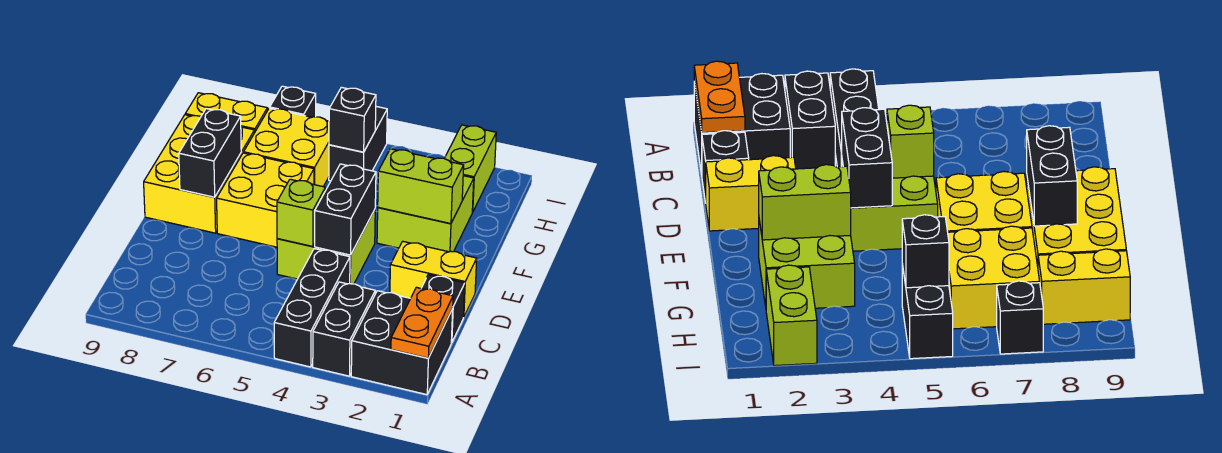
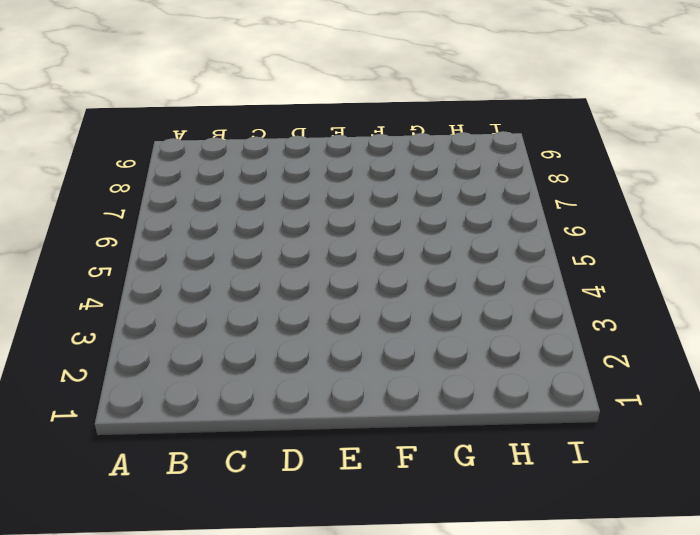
none -> black 2x2 brick [351,291,453,395]
none -> black 1x2 brick [313,282,375,376]
none -> black 1x3 brick [274,249,350,367]

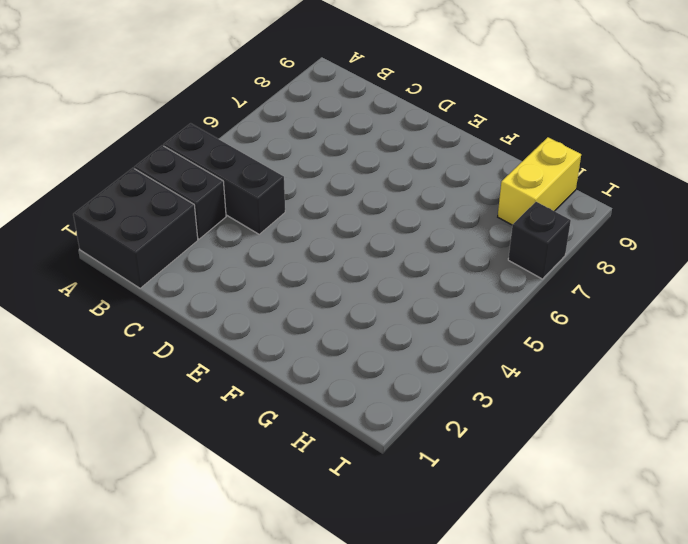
none -> black 1x1 brick [421,275,465,343]
none -> yellow 1x2 brick [390,241,477,317]
none -> lime 2x2 brick [277,210,375,284]

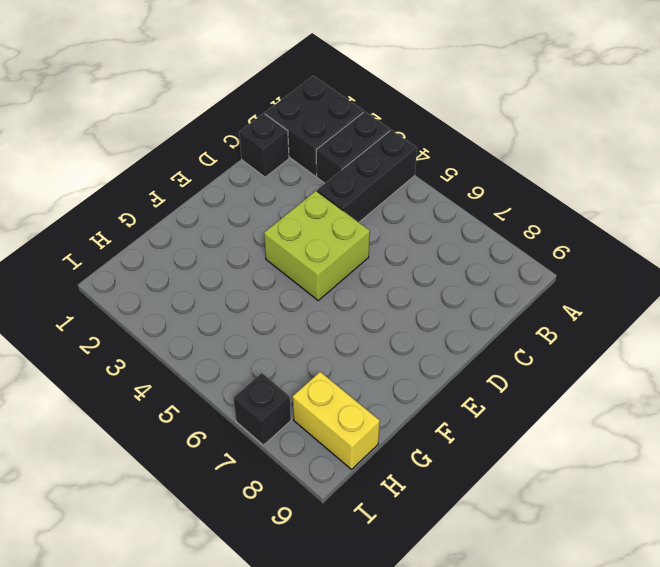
none -> yellow 1x2 brick [390,241,477,317]
none -> yellow 2x2 brick [217,153,314,247]
none -> yellow 2x3 brick [144,115,254,233]

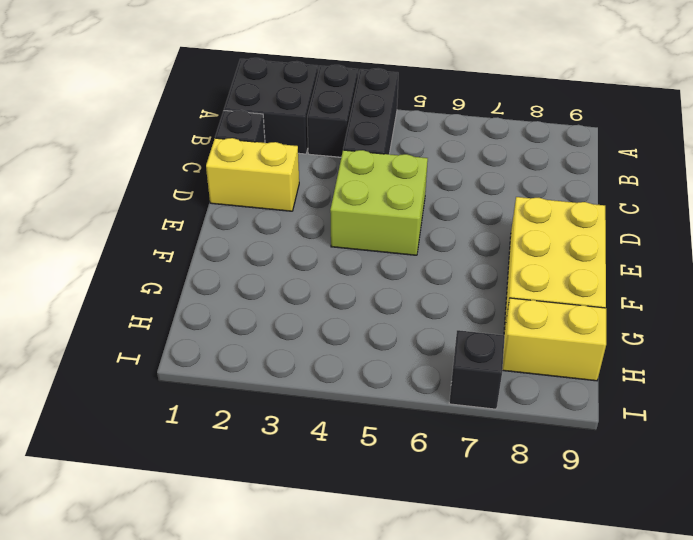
none -> yellow 2x2 brick [217,153,314,247]
none -> lime 2x2 brick [377,176,474,252]
none -> yellow 2x2 brick [244,108,329,187]

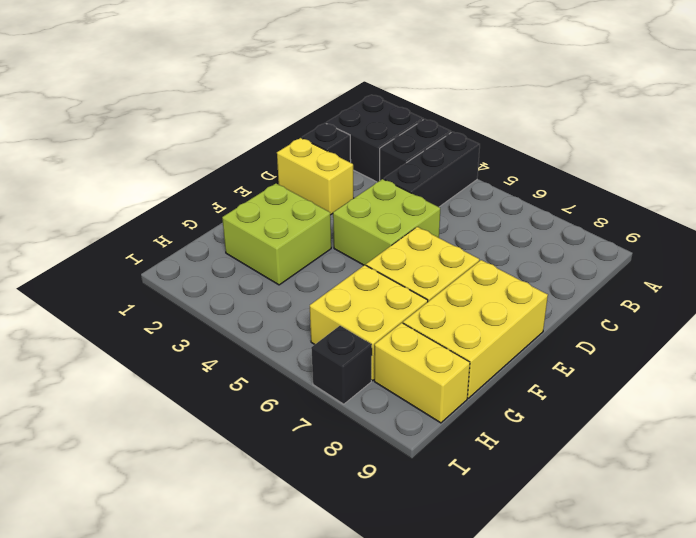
none -> lime 1x2 brick [444,125,496,212]
none -> black 1x2 brick [329,107,387,181]
none -> orange 1x2 plate [391,287,453,358]

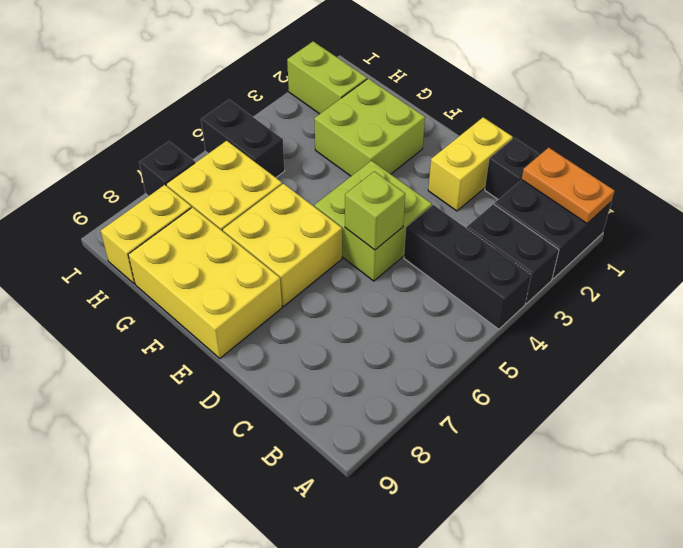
none -> black 1x2 brick [315,164,376,255]
none -> black 1x2 brick [179,109,241,197]
none -> lime 1x2 brick [378,149,464,224]

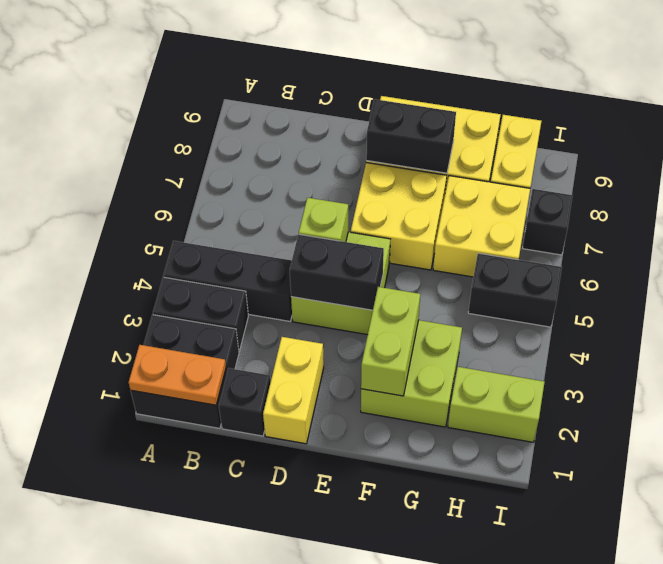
none -> black 1x1 brick [329,87,376,152]

